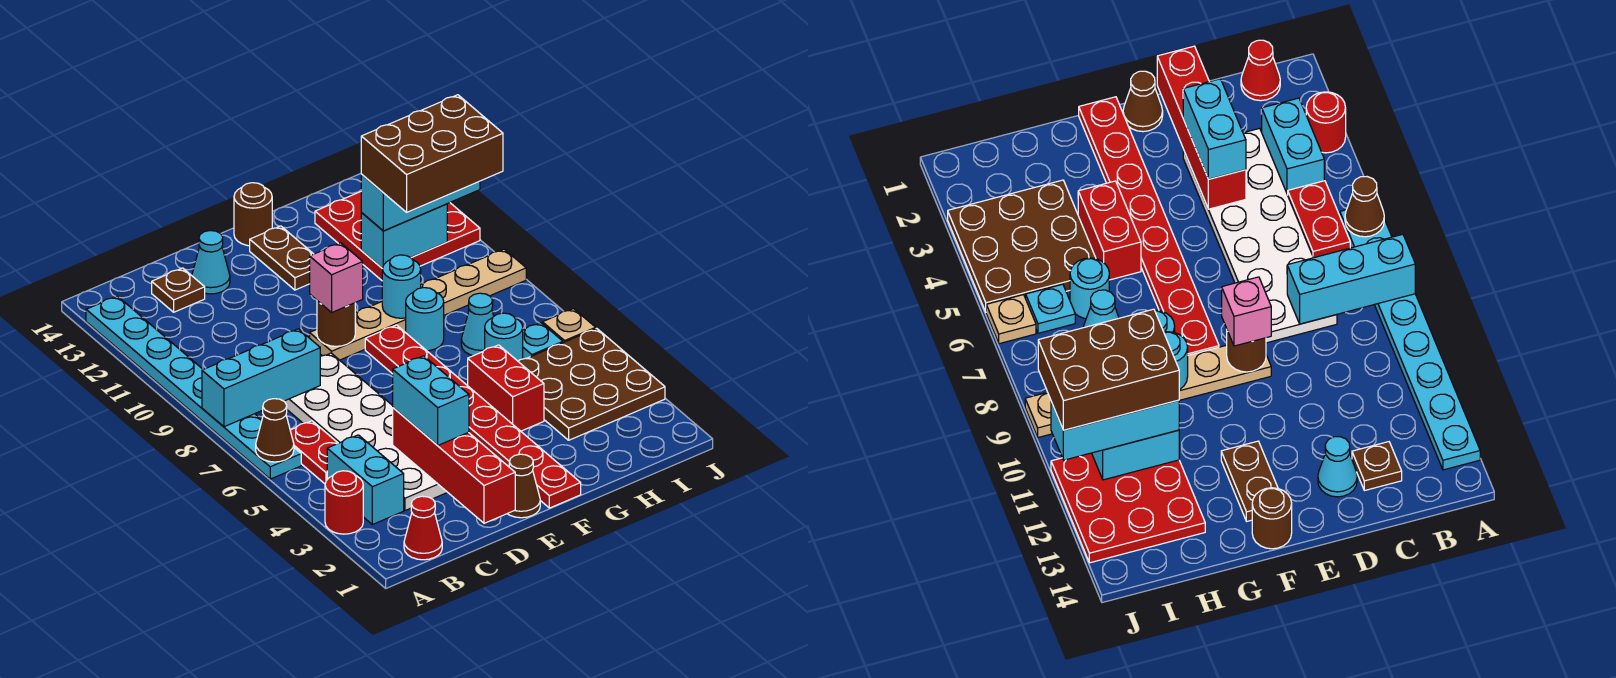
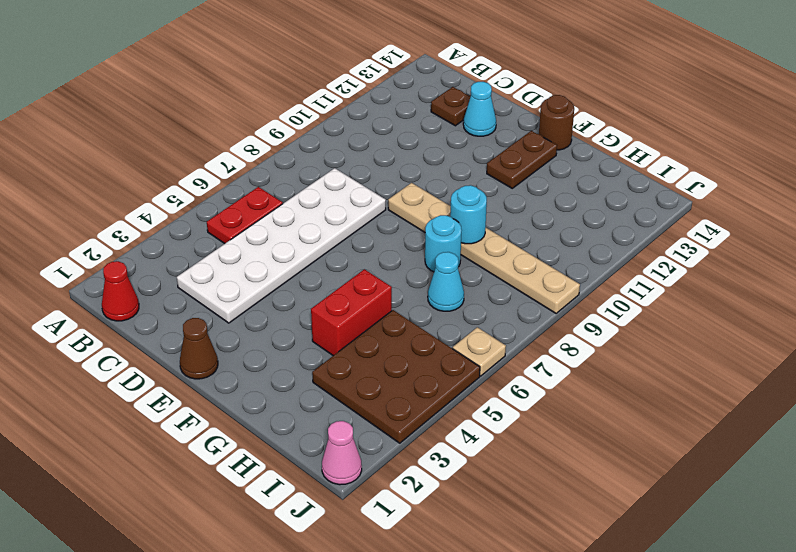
pink 1x1 cone [322,421,362,485] -> none
none -> red 1x1 round brick [325,471,363,534]
none -> cyan 1x8 plate [86,296,301,479]
none -> cyan 1x2 brick [327,435,404,525]
none -> red 1x8 plate [365,325,581,508]

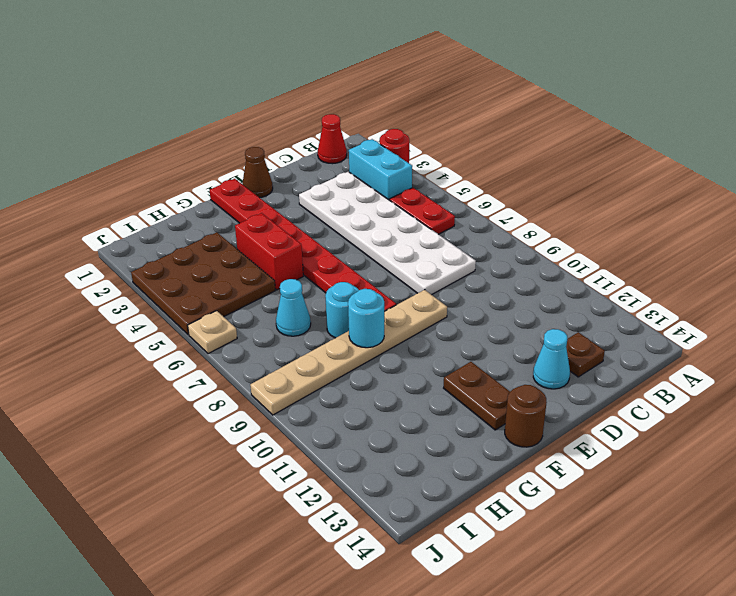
none -> cyan 1x8 plate [86,296,301,479]
none -> cyan 1x1 round brick [485,313,523,361]
none -> red 3x3 plate [315,192,480,280]
none -> cyan 1x1 plate [523,323,563,359]

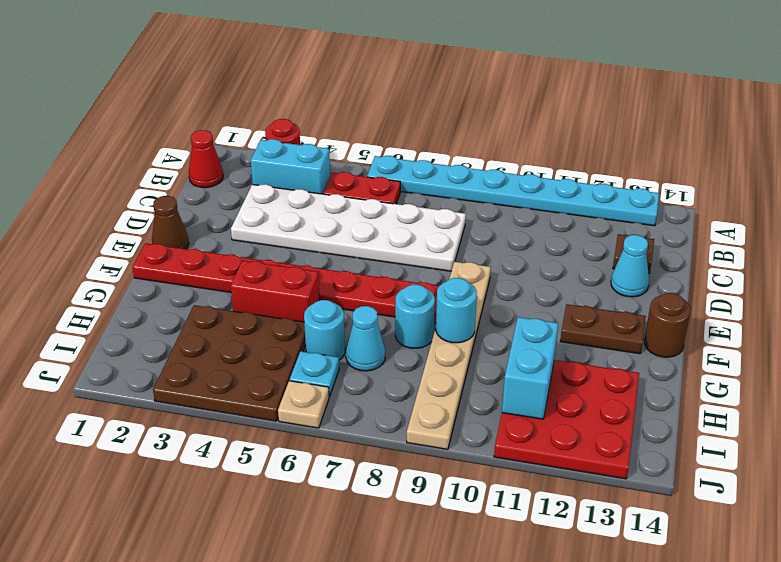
none -> brown 1x1 cone [256,399,294,462]
none -> cyan 1x3 brick [202,329,320,427]
none -> red 1x4 brick [393,408,515,523]
none -> brown 1x1 round brick [317,301,355,346]

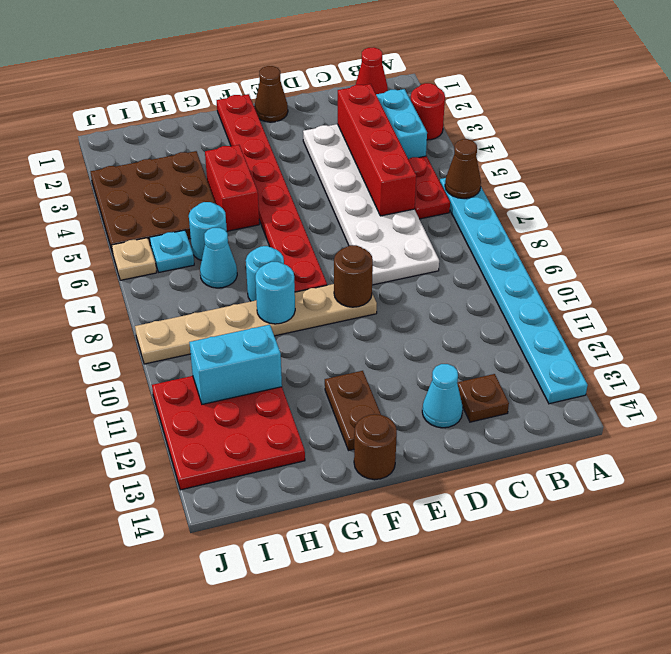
red 1x4 brick [337,84,416,216] -> red 1x4 brick moved to [393,408,515,523]
none -> cyan 1x3 brick [202,329,320,427]
none -> cyan 1x2 brick [393,356,469,445]
none -> pink 1x1 brick [310,243,363,312]
none -> cyan 1x3 brick [361,175,480,231]

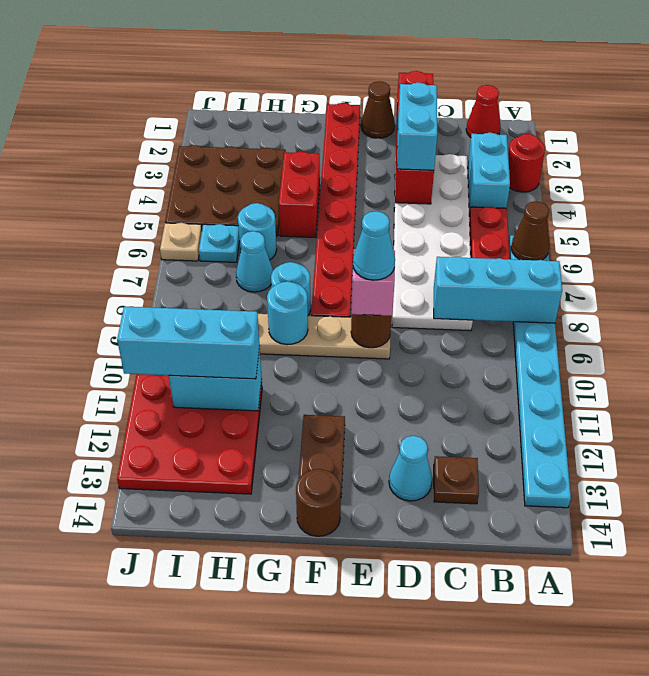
cyan 1x1 cone [353,211,395,280] -> none
none -> brown 2x3 brick [361,95,503,212]

